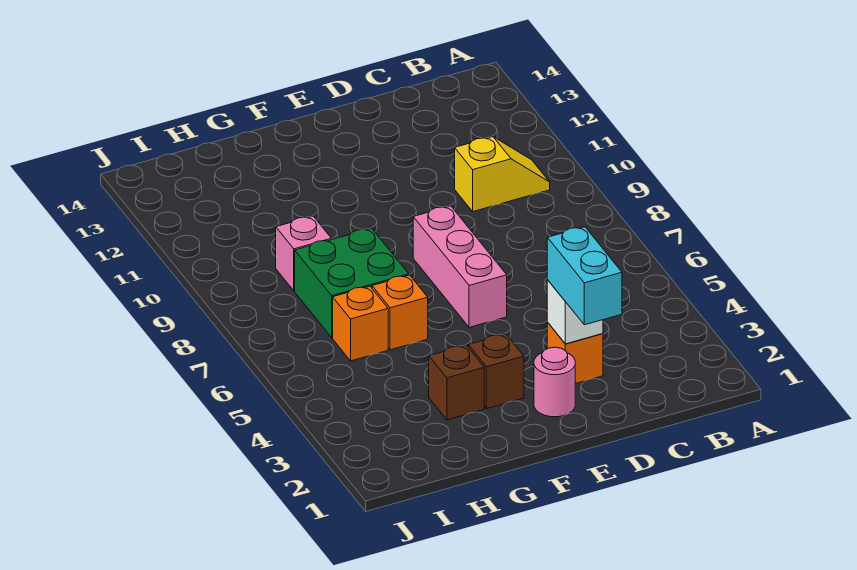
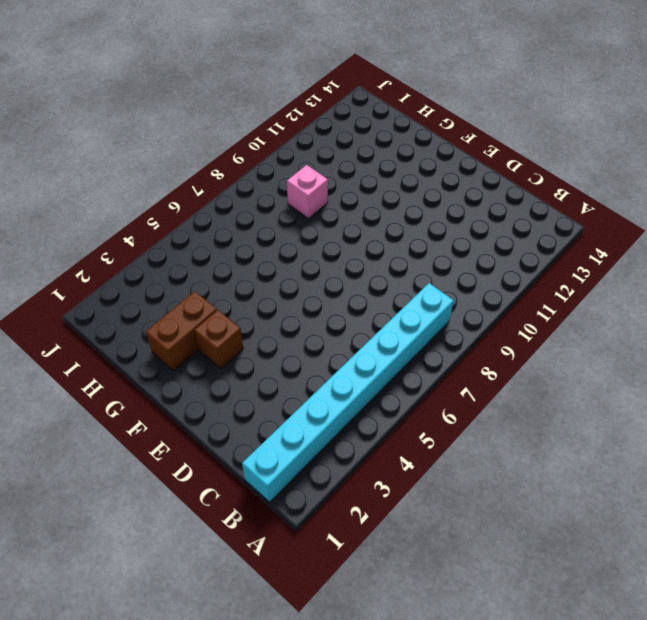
cyan 1x8 brick [242,283,454,502] -> none
brown 1x2 brick [146,291,217,370] -> brown 1x1 brick [429,345,484,420]
none -> yellow 1x2 slope [455,137,550,211]
none -> orange 1x1 brick [547,323,603,384]
none -> pink 1x1 round brick [534,347,575,417]

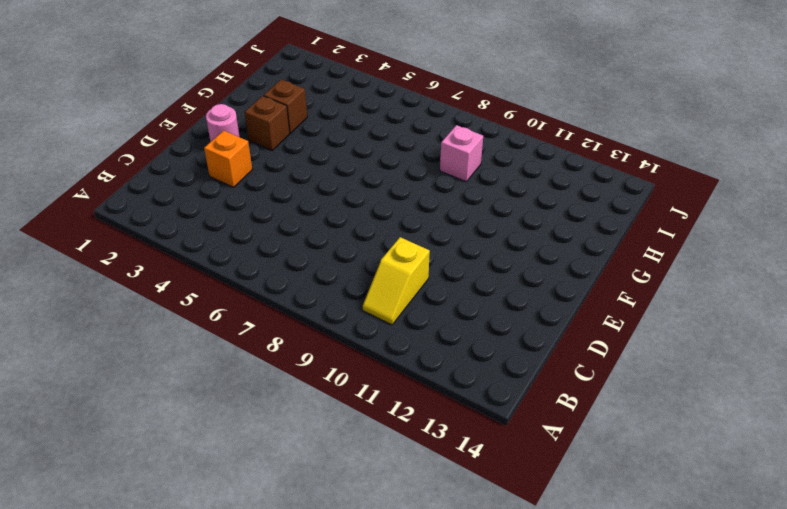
none -> pink 1x3 brick [413,206,507,327]
none -> orange 1x1 brick [372,275,428,350]
none -> green 2x2 brick [295,228,409,337]

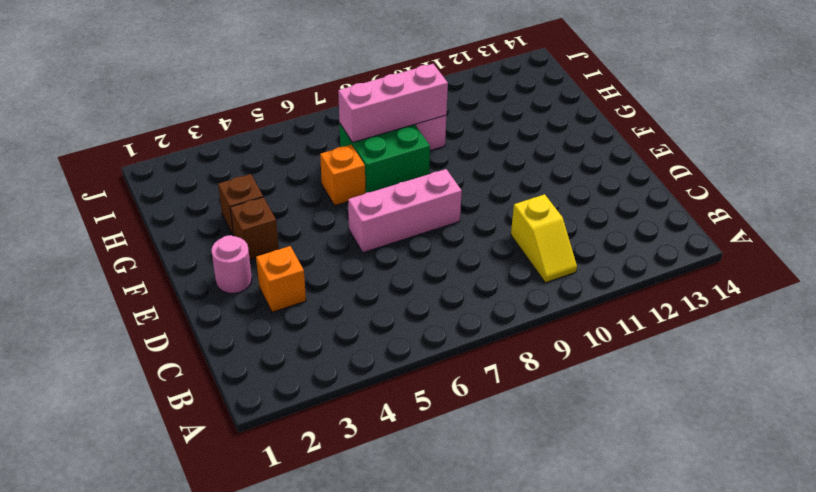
pink 1x3 brick [338,64,448,142] -> none
none -> orange 1x1 brick [333,286,388,361]
none -> white 1x1 brick [547,280,603,344]
none -> cyan 1x2 brick [547,227,622,325]

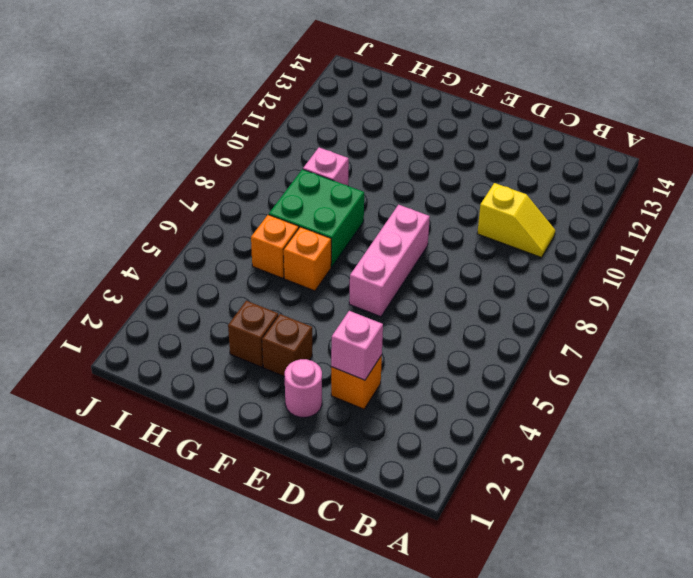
pink 1x1 brick [331,311,383,380] -> white 1x1 brick [547,280,603,344]
none -> cyan 1x2 brick [547,227,622,325]

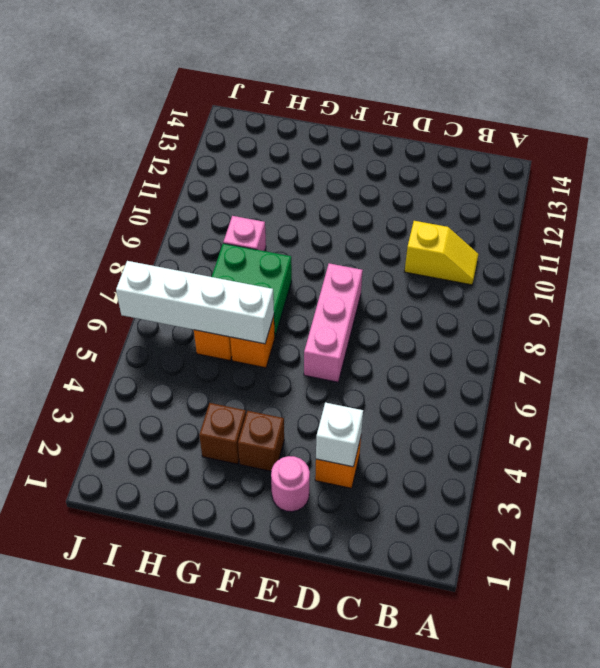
white 1x4 brick [116,261,274,344] -> none
none -> cyan 1x2 brick [547,227,622,325]

